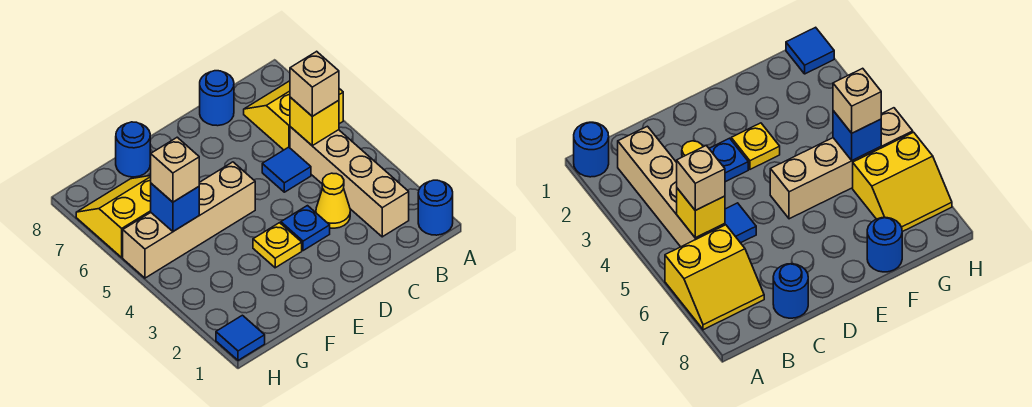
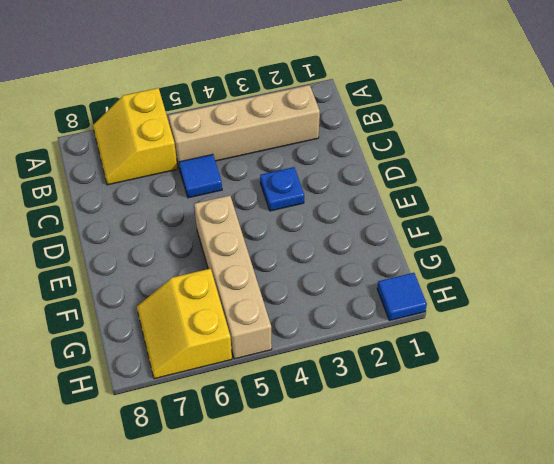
none -> blue 1x1 round brick [418,180,453,235]
none -> yellow 1x1 cone [316,173,350,228]
none -> blue 1x1 round brick [200,71,234,126]

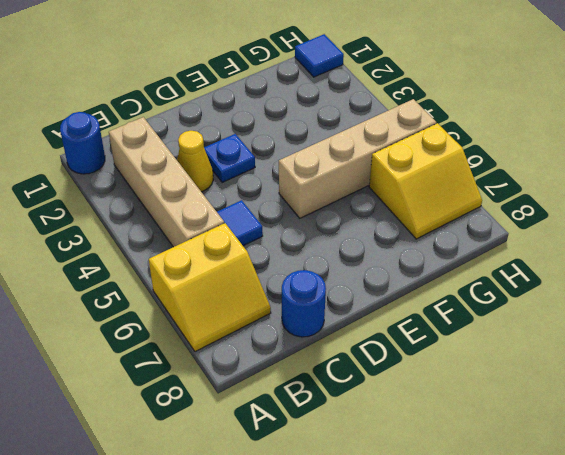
none -> yellow 1x1 plate [253,223,302,268]
none -> blue 1x1 round brick [116,122,150,177]
none -> yellow 1x1 brick [290,97,339,146]

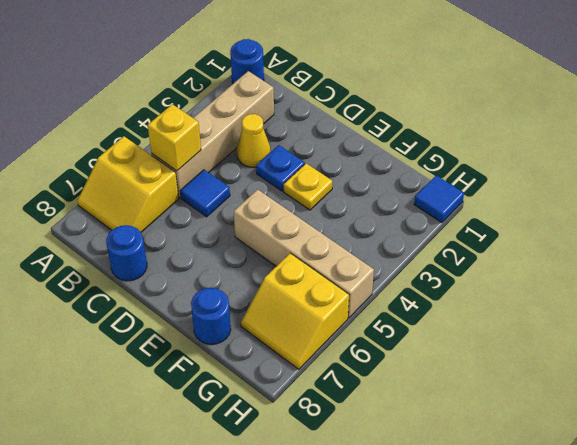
none -> blue 1x1 brick [151,183,199,231]
none -> tan 1x1 brick [290,51,339,116]
none -> tan 1x1 brick [151,137,199,202]

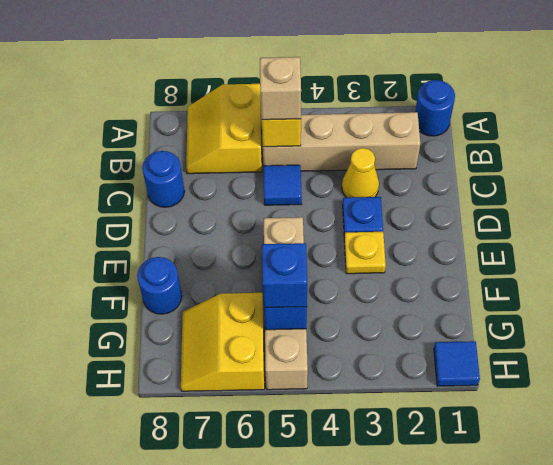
blue 1x1 brick [262,243,307,308] -> tan 1x1 brick [151,137,199,202]

